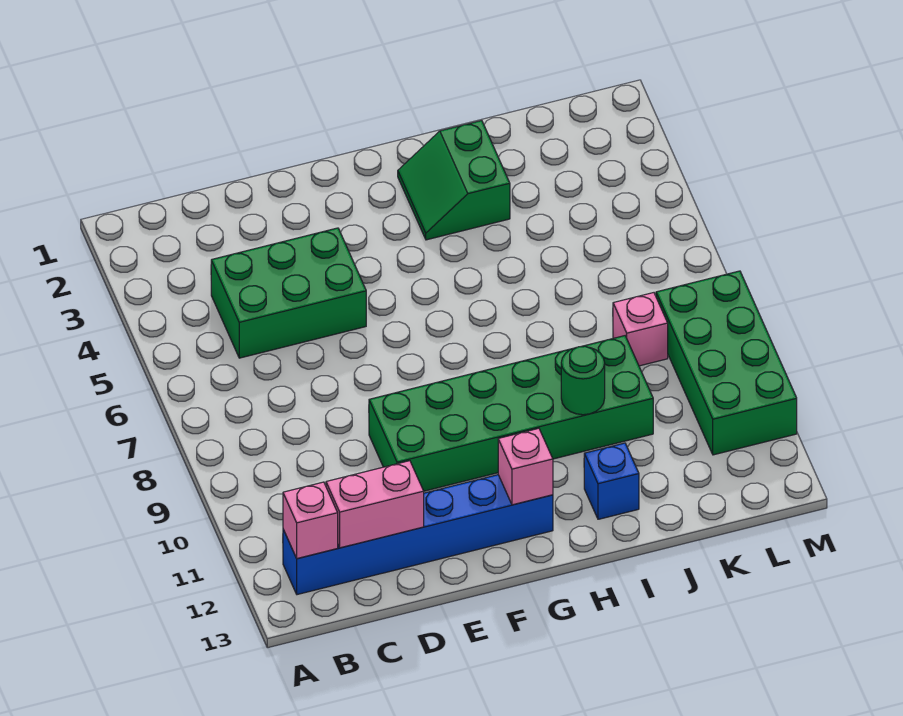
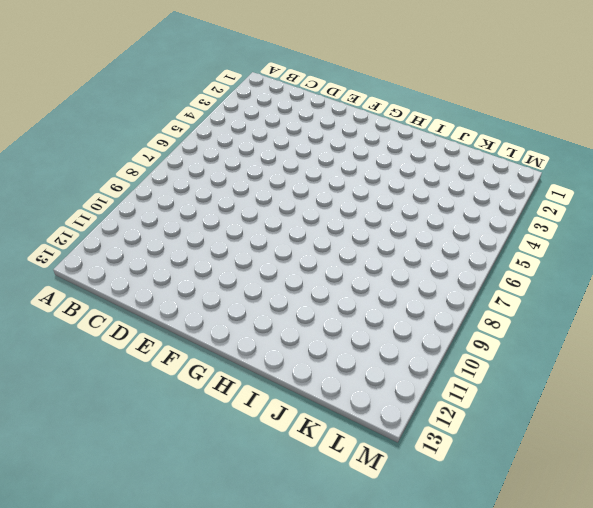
none -> blue 1x6 brick [283,475,553,595]
none -> green 2x3 brick [211,228,366,358]

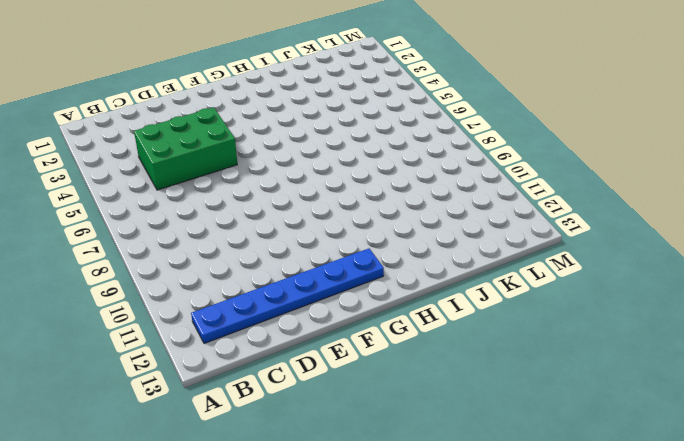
blue 1x6 plate [191,249,384,343] -> blue 1x6 brick [283,475,553,595]
none -> green 2x6 brick [369,336,653,491]
none -> green 2x2 slope [398,120,510,240]

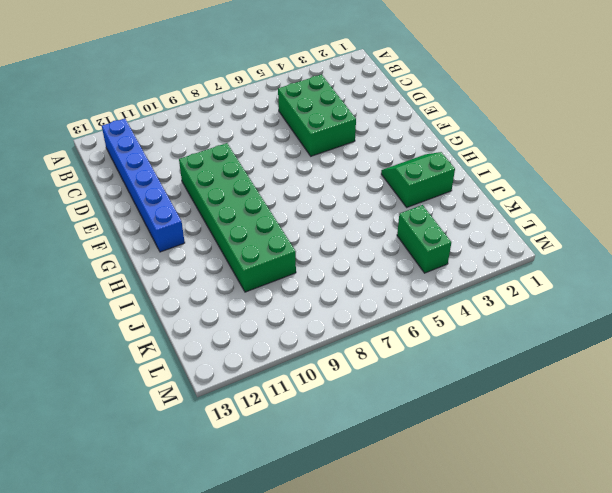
green 1x2 brick [397,205,451,273] -> none
none -> blue 1x1 brick [584,443,639,519]
none -> pink 1x1 brick [613,293,668,366]

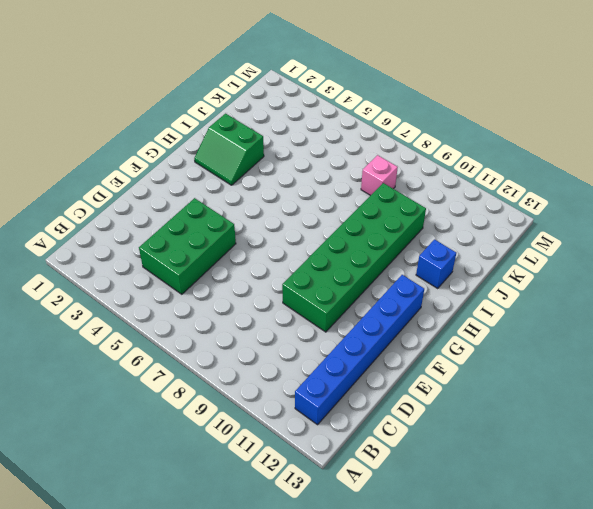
none -> green 2x4 brick [656,271,797,455]
none -> pink 1x1 brick [283,482,338,558]

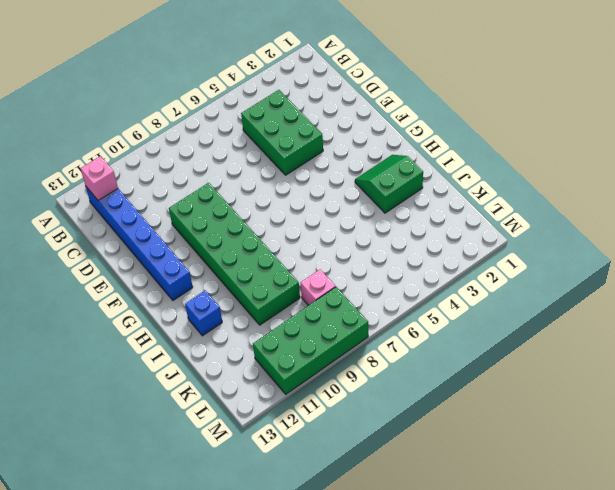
none -> pink 1x2 brick [326,461,424,548]
none -> pink 1x1 brick [498,428,553,505]

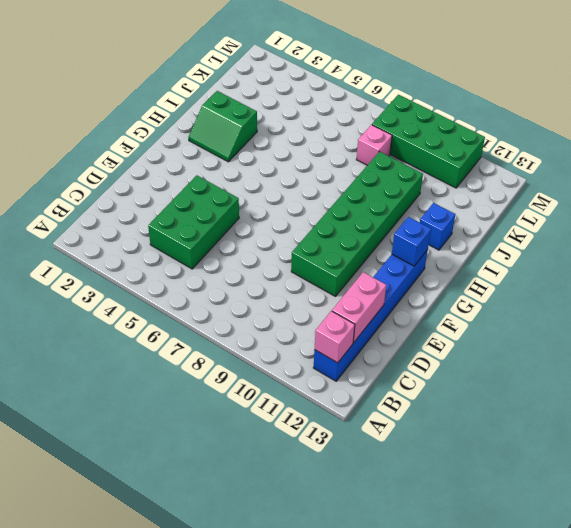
blue 1x1 brick [392,217,431,266] -> pink 1x1 brick [498,428,553,505]
none -> green 1x1 round brick [561,346,605,415]

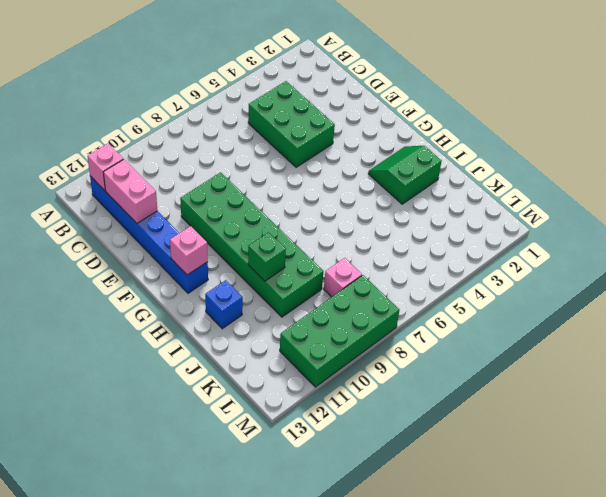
green 1x1 brick [248,232,286,281] -> green 1x1 round brick [561,346,605,415]

